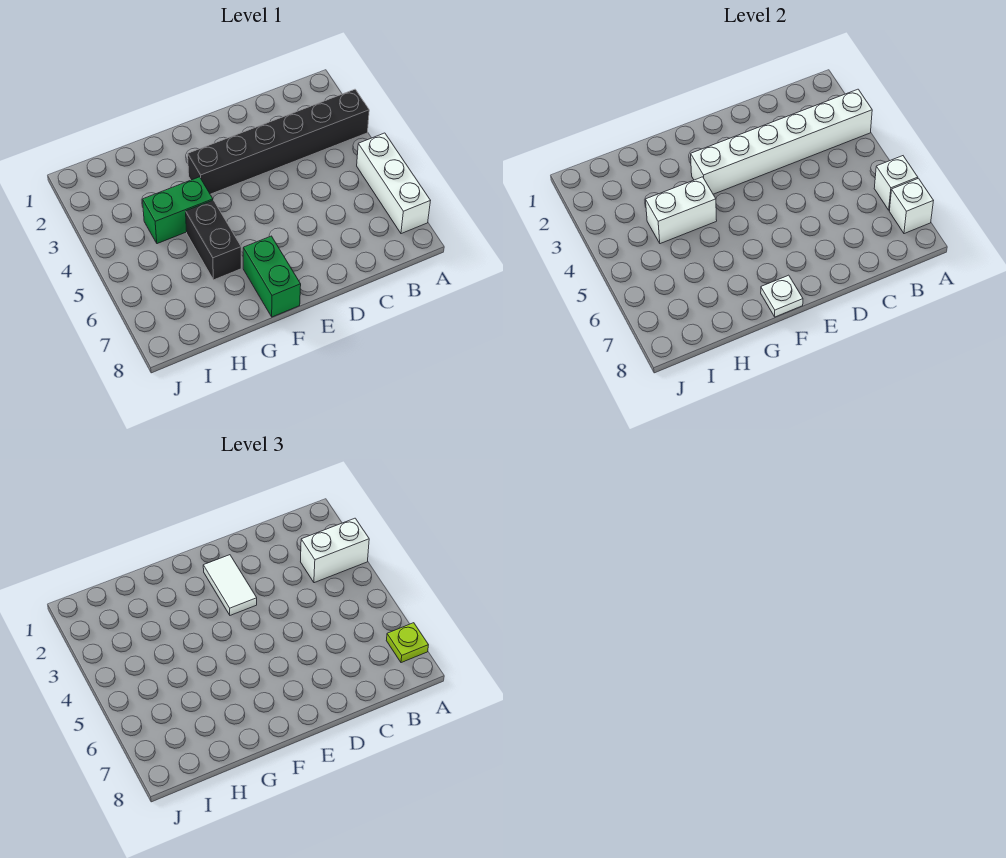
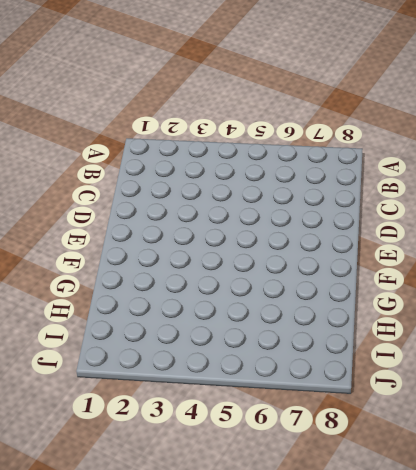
none -> black 1x6 brick [188,89,369,194]
none -> white 1x3 brick [357,133,430,234]
none -> green 1x2 brick [243,236,301,317]

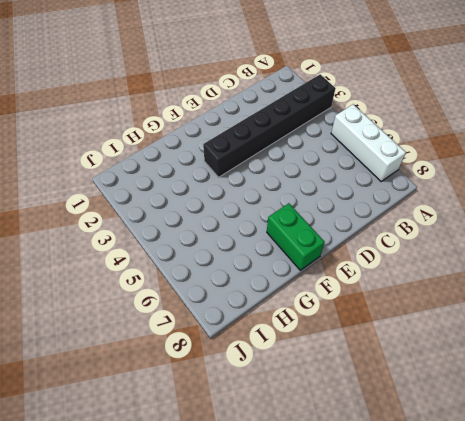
none -> green 1x2 brick [143,177,213,244]
none -> black 1x2 brick [186,200,241,280]
none -> white 1x6 brick [691,89,872,194]

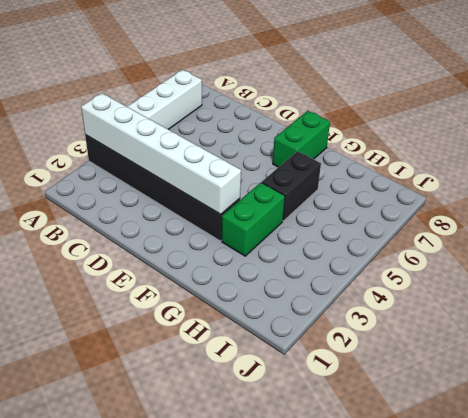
green 1x2 brick [222,182,285,256] -> green 1x2 brick turned to [143,177,213,244]
none -> white 1x1 brick [874,156,918,210]
none -> white 1x1 brick [889,178,933,234]
none -> white 1x1 plate [761,275,803,317]

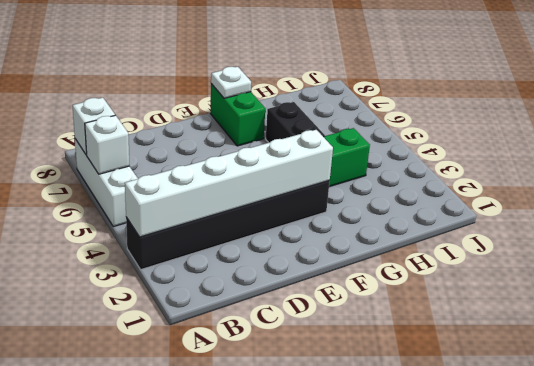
none -> white 1x2 brick [646,177,717,244]
none -> white 1x2 brick [301,518,369,583]
none -> lime 1x1 plate [386,623,428,663]

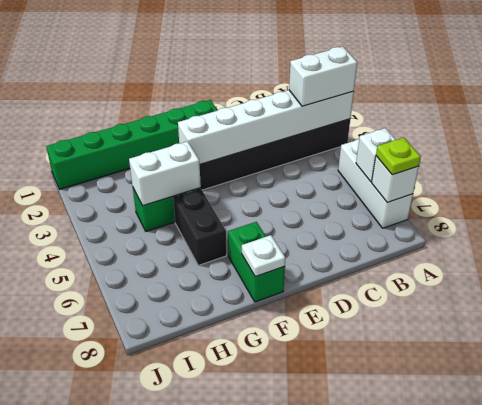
green 1x6 brick [46,100,218,189] -> none
none -> white 1x2 tile [203,555,257,615]

